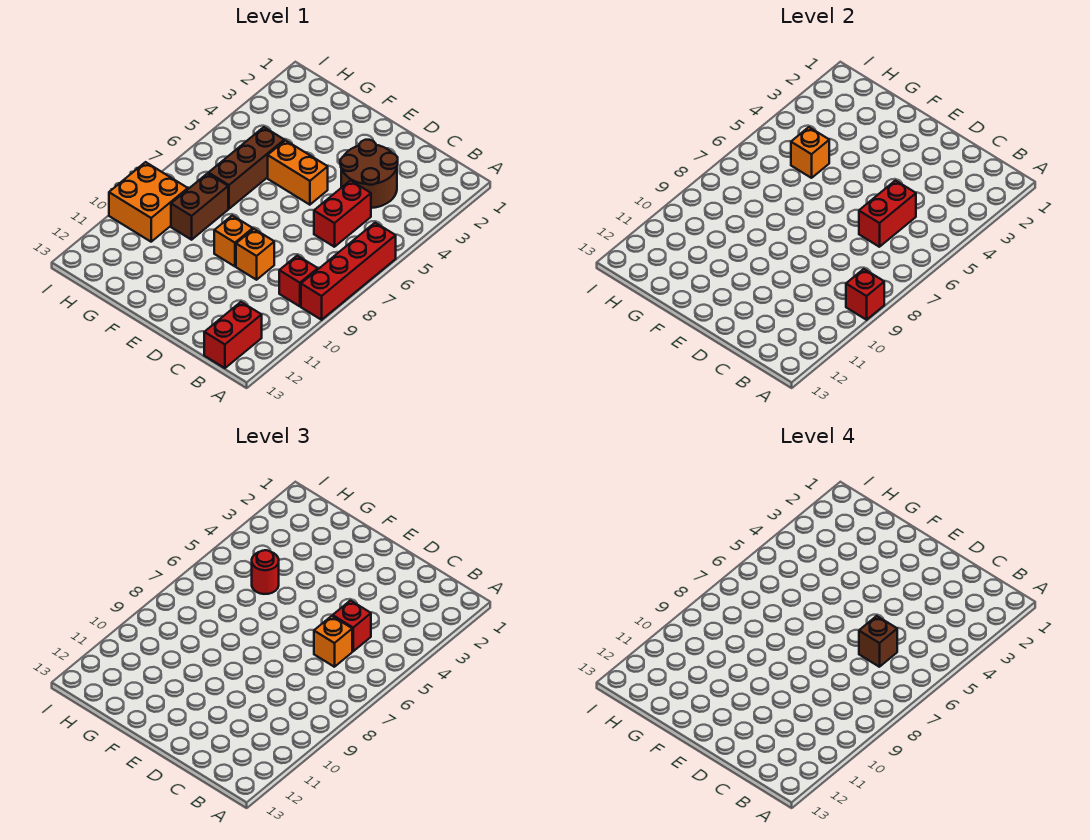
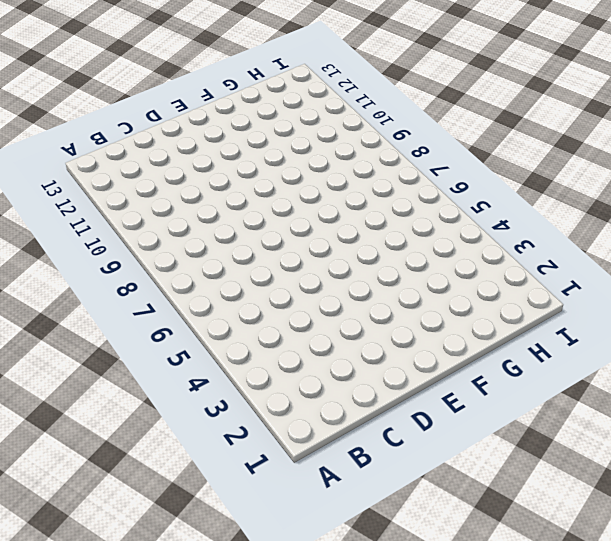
none -> red 1x4 brick [301,223,396,320]
none -> red 1x1 brick [279,256,318,306]
none -> red 1x2 brick [204,302,262,368]

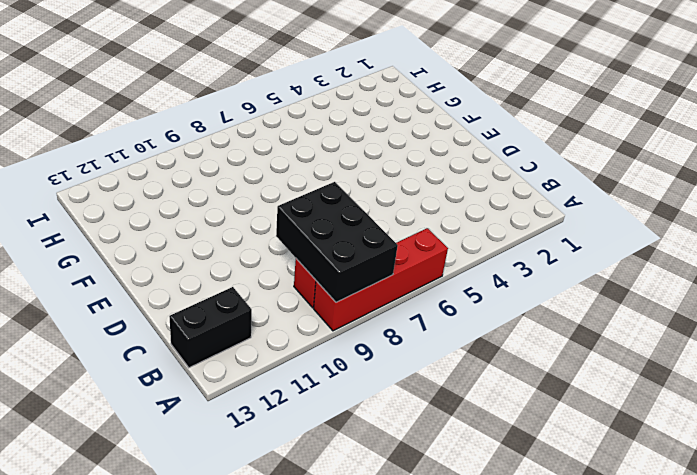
black 2x3 brick [276,182,398,302] -> red 1x1 brick [846,269,884,320]
black 1x2 brick [169,287,252,368] -> red 1x2 brick [204,302,262,368]
none -> brown 2x2 round brick [340,140,398,208]
none -> red 1x2 brick [314,181,371,247]
none -> orange 1x1 brick [236,229,274,280]

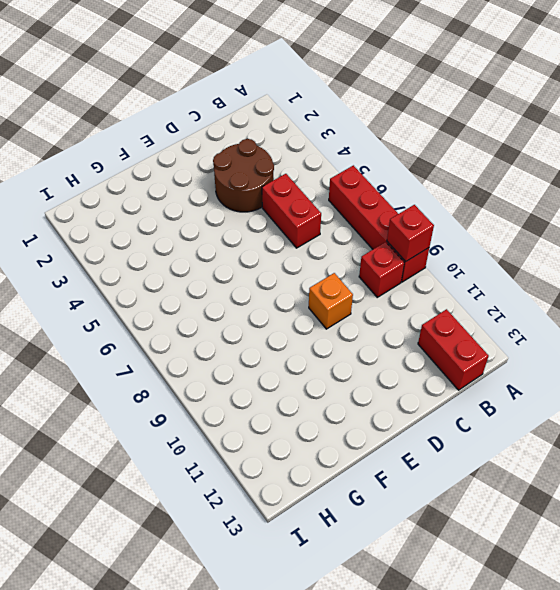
none -> orange 1x2 brick [268,140,328,205]
none -> orange 1x1 brick [214,216,253,266]
none -> brown 1x3 brick [208,127,284,209]

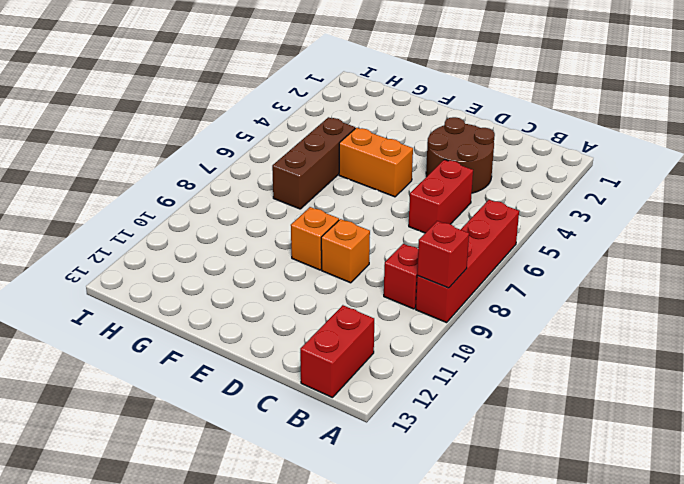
none -> brown 1x2 brick [171,173,228,240]
none -> orange 2x2 brick [109,162,188,242]
none -> red 1x2 brick [859,181,916,247]

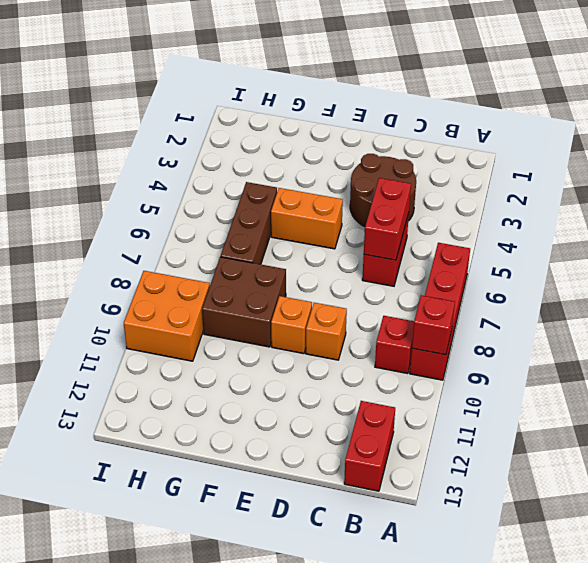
brown 2x2 brick [202,257,286,347] -> brown 1x2 brick [171,173,228,240]
none -> orange 1x1 brick [791,127,829,178]
none -> red 1x1 brick [333,601,371,651]
none -> orange 1x1 brick [314,616,352,667]

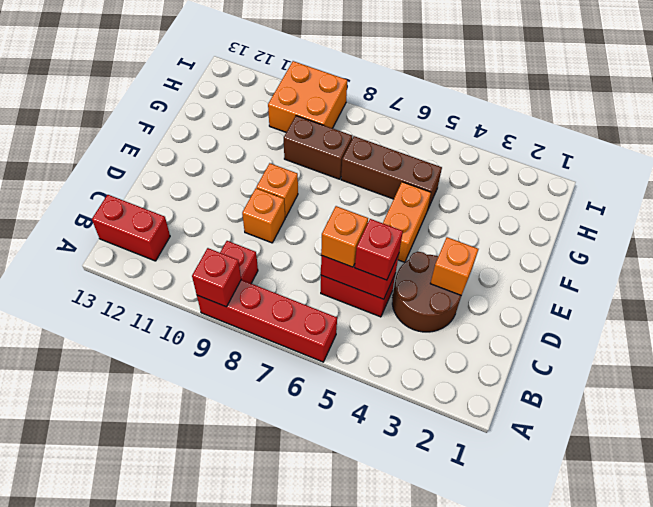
orange 1x1 brick [430,237,478,295] -> orange 1x1 brick moved to [791,127,829,178]
none -> red 1x1 round brick [252,550,279,594]
none -> brown 1x1 brick [859,616,897,667]

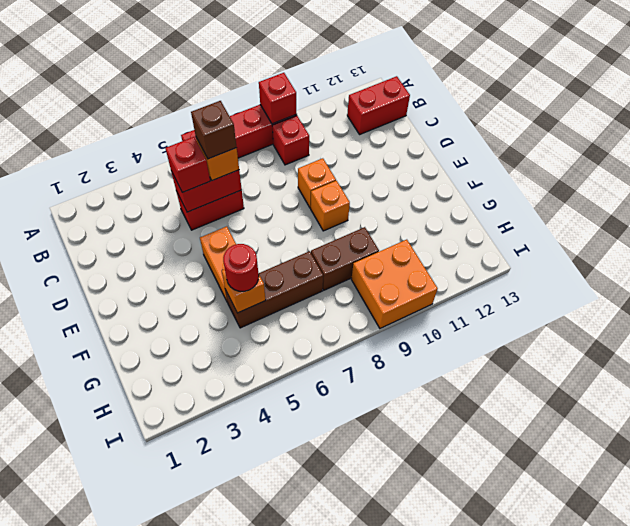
none -> brown 2x2 round brick [340,140,398,208]

